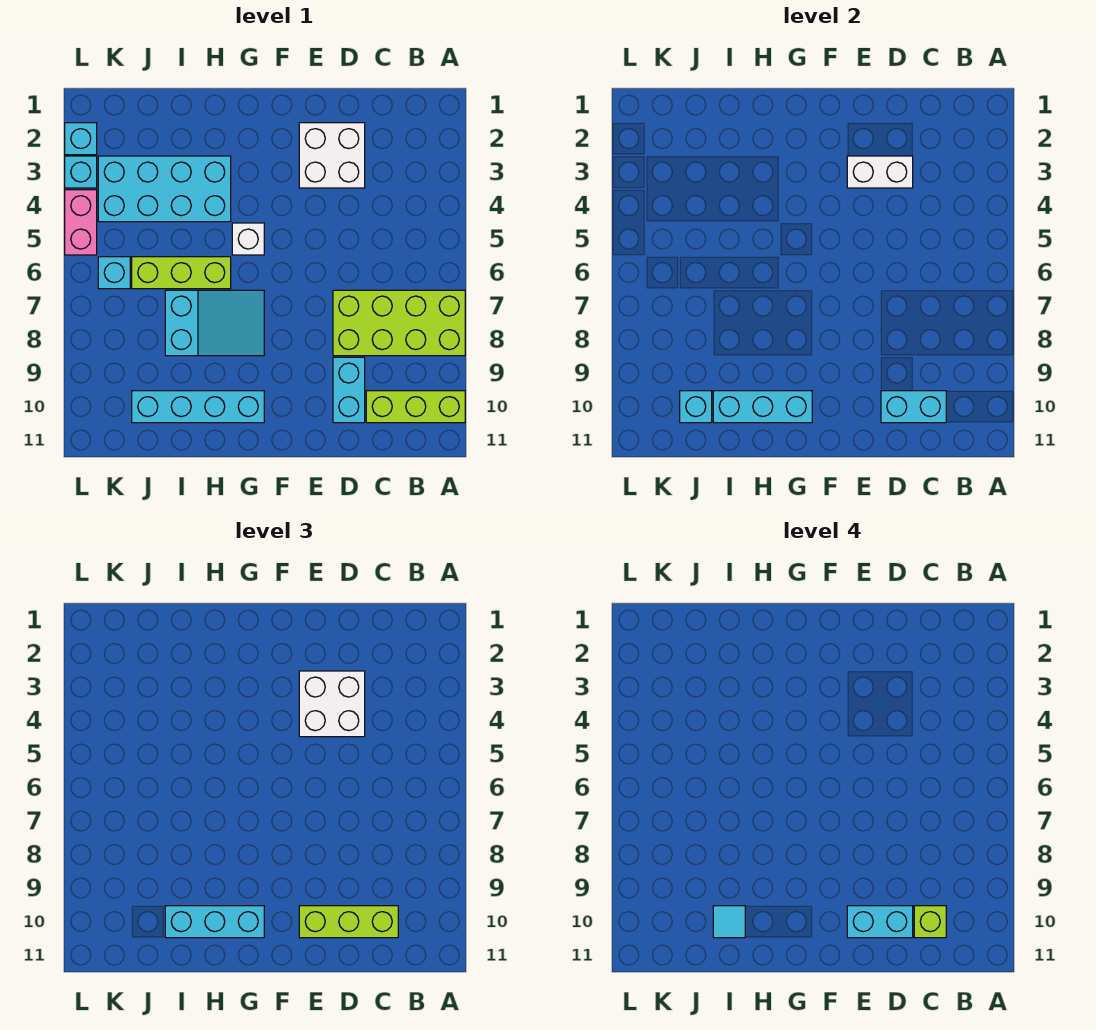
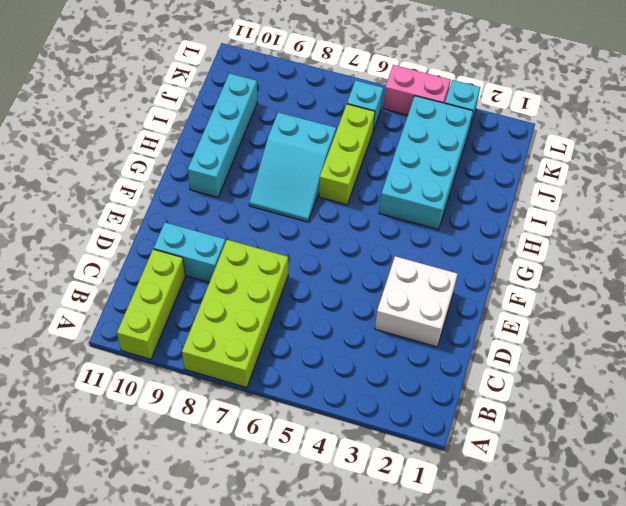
none -> white 1x1 brick [232,223,264,255]
none -> cyan 1x1 brick [65,123,97,155]
none -> cyan 1x2 brick [881,391,946,423]

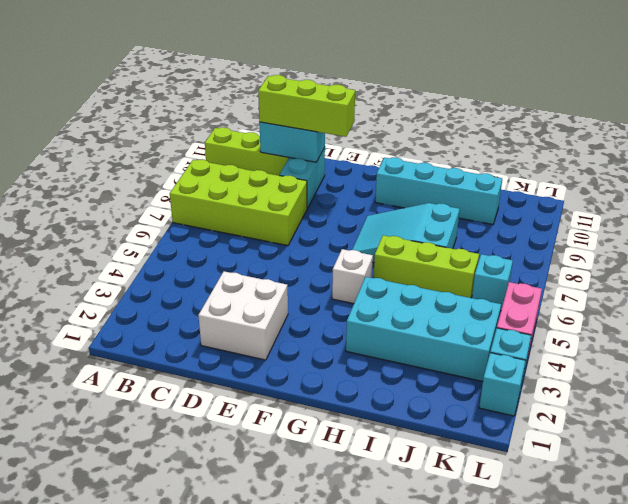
none -> white 1x2 brick [847,156,913,188]
none -> cyan 1x3 brick [713,391,812,423]
none -> cyan 1x1 brick [680,391,712,423]

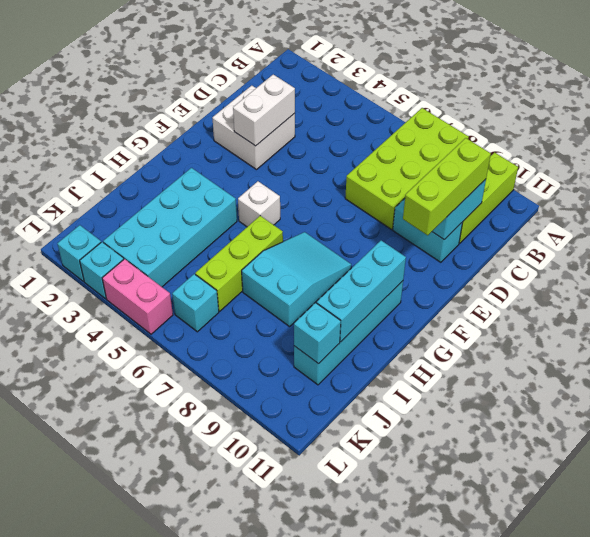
none -> white 2x2 brick [299,671,365,737]
none -> cyan 1x3 brick [165,906,264,938]
none -> lime 1x1 brick [914,906,946,938]

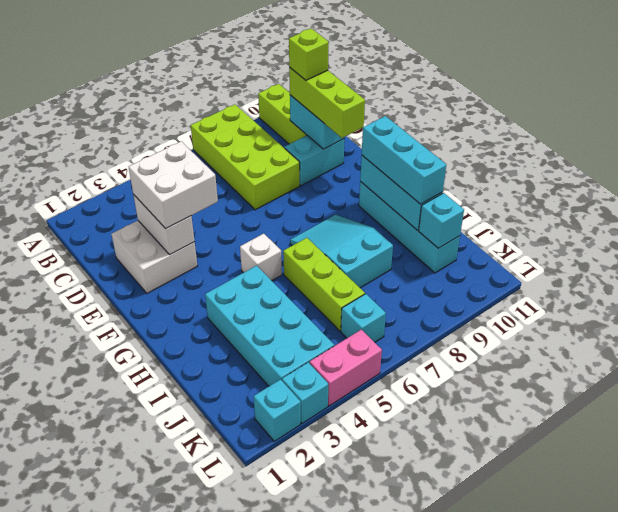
none -> cyan 1x2 brick [847,906,913,938]
none -> cyan 1x1 tile [713,906,745,938]

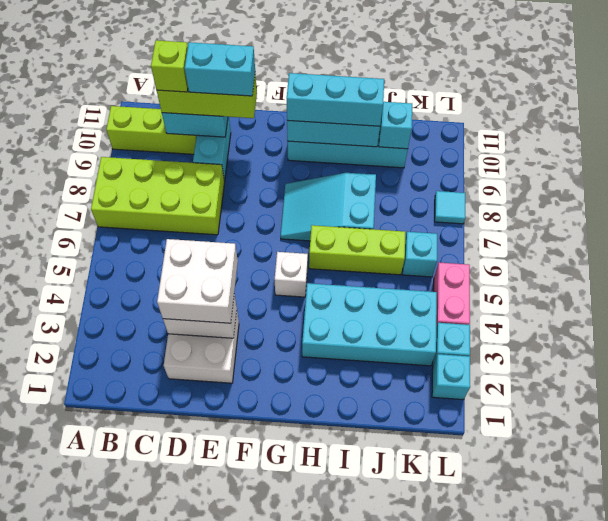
cyan 1x1 tile [435,191,465,224] -> cyan 1x1 tile moved to [713,906,745,938]

